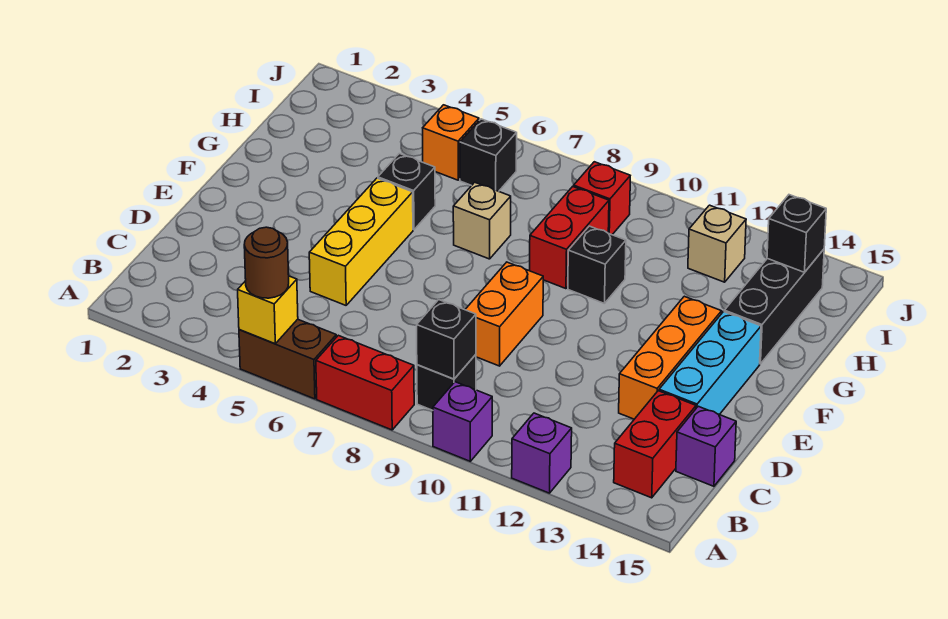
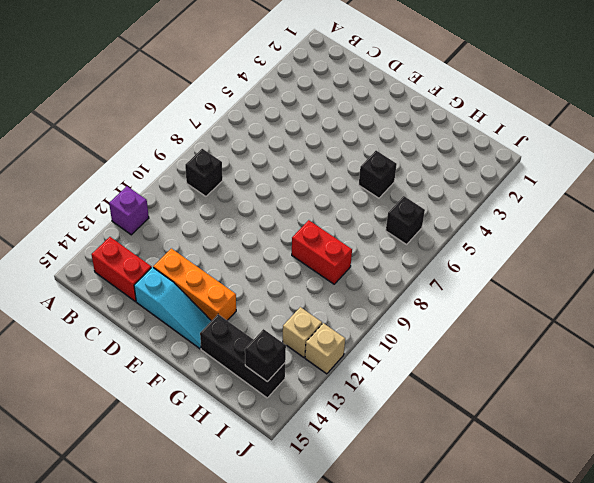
cyan 1x3 slope [134,267,211,349] -> cyan 1x3 brick [659,312,761,415]
tan 1x1 brick [305,323,345,374] -> tan 1x1 brick moved to [453,182,511,259]
none -> brown 1x2 brick [239,319,336,399]
none -> red 1x2 brick [316,335,414,430]
none -> purple 1x1 brick [433,382,492,461]

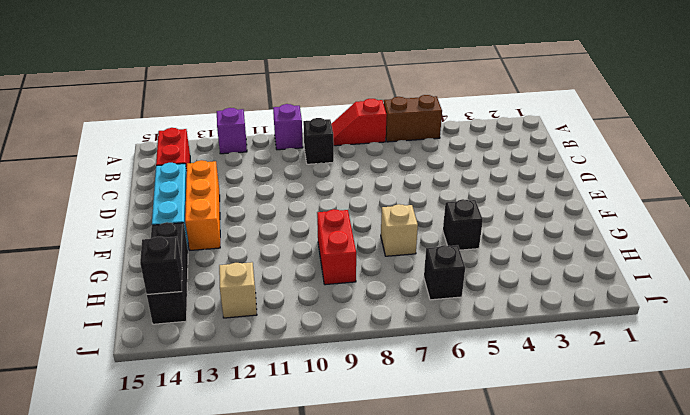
red 1x2 slope [331,99,387,146] -> red 1x2 brick [316,335,414,430]
none -> purple 1x1 brick [676,406,736,486]
none -> yellow 1x3 brick [309,178,413,305]
none -> orange 1x2 brick [465,262,543,366]

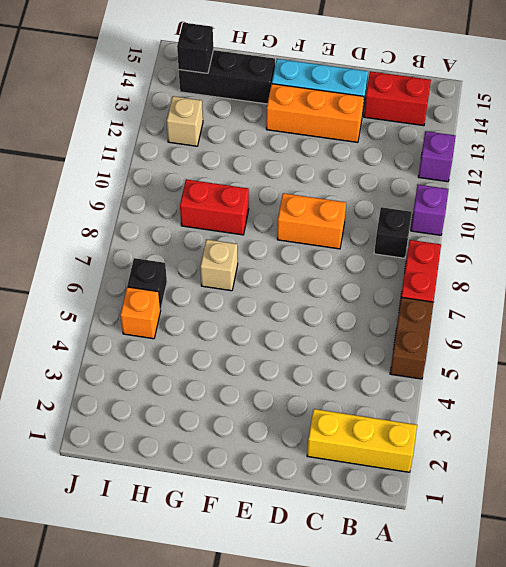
yellow 1x3 brick [307,409,417,472] -> yellow 1x3 brick moved to [309,178,413,305]
none -> purple 1x1 brick [676,406,736,486]
none -> black 1x1 brick [378,154,435,230]
none -> black 1x1 brick [568,226,626,303]

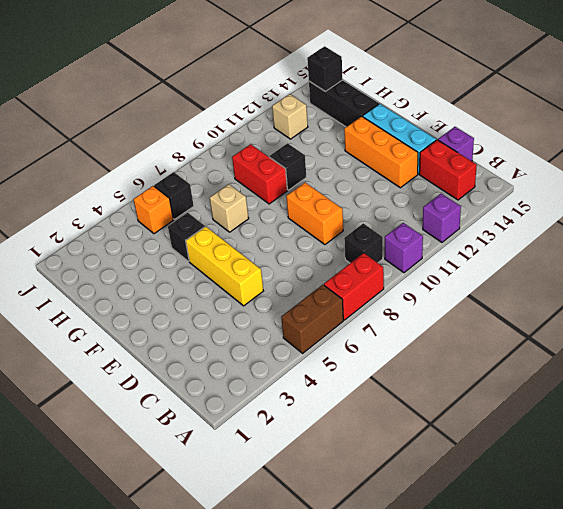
none -> red 1x1 brick [574,162,630,235]
none -> yellow 1x1 brick [238,276,298,344]
none -> black 1x1 brick [417,300,476,379]

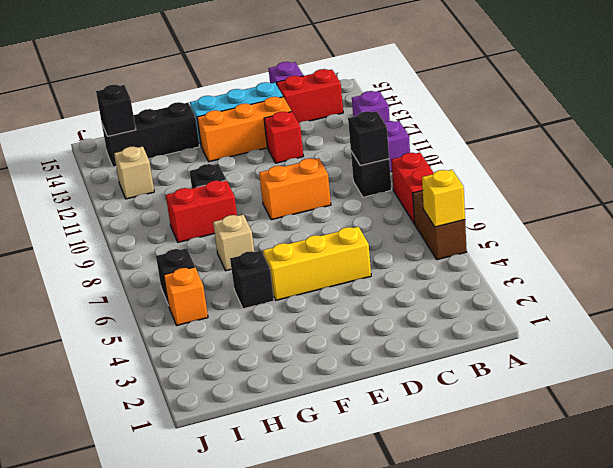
red 1x1 brick [264,112,303,163] -> red 1x1 brick moved to [574,162,630,235]
none -> brown 1x1 round brick [244,227,289,298]

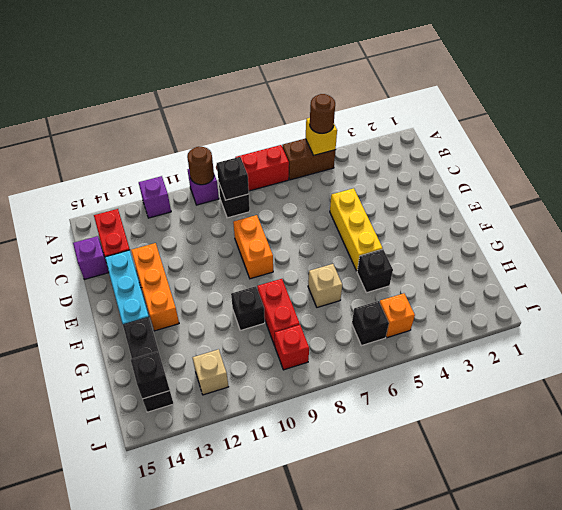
brown 1x1 round brick [187,147,214,185] -> none

